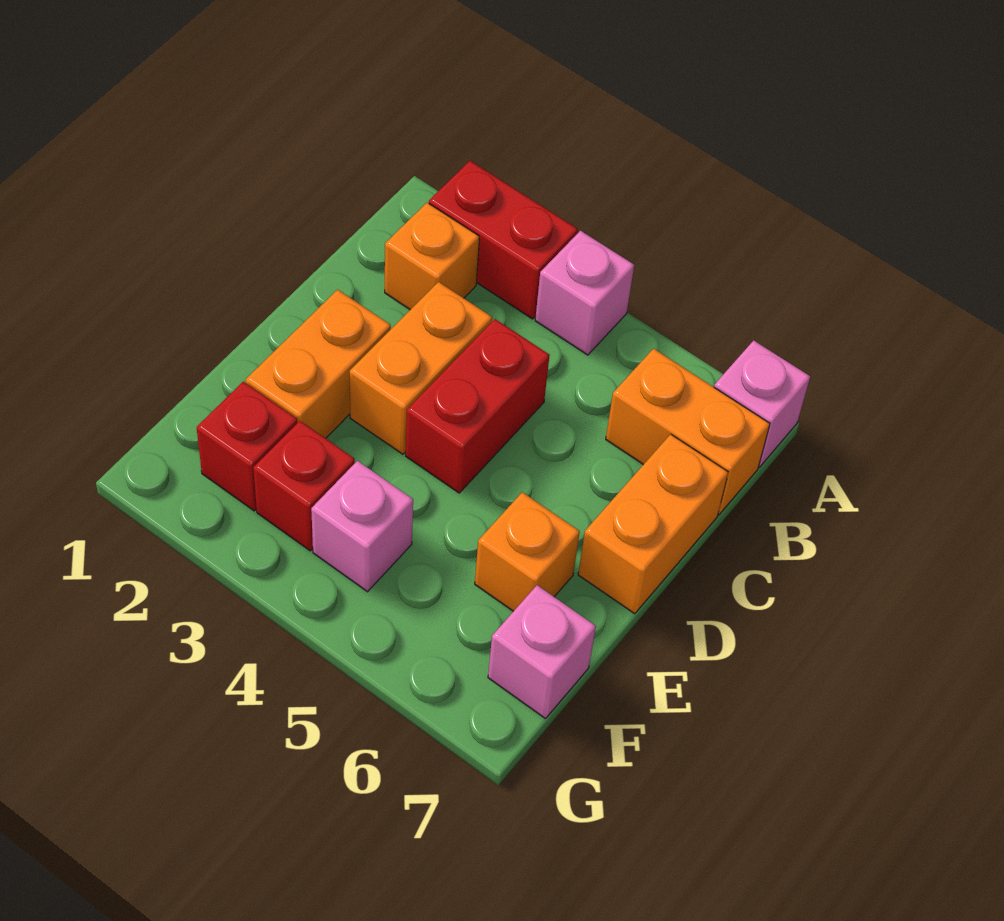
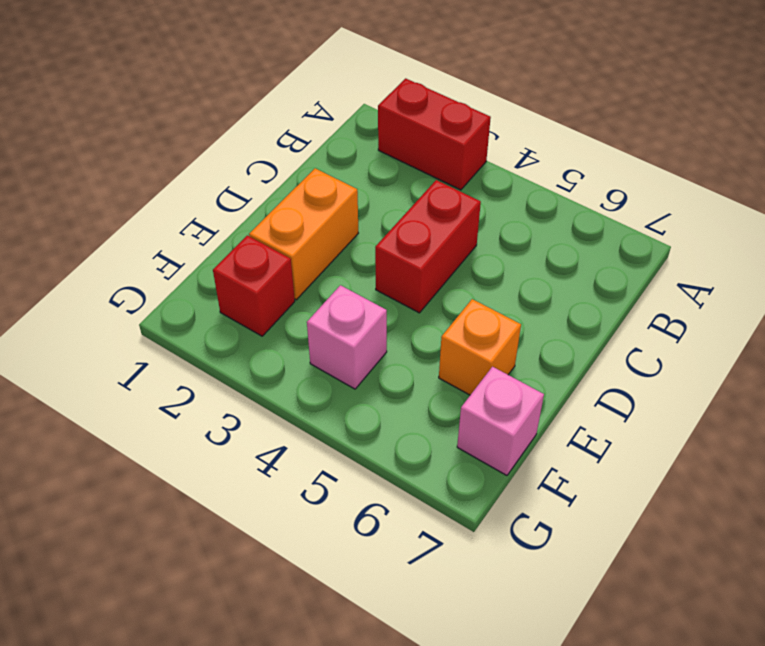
none -> pink 1x1 brick [535,231,634,355]
none -> pink 1x1 brick [714,340,810,467]
none -> orange 1x1 brick [385,203,479,310]

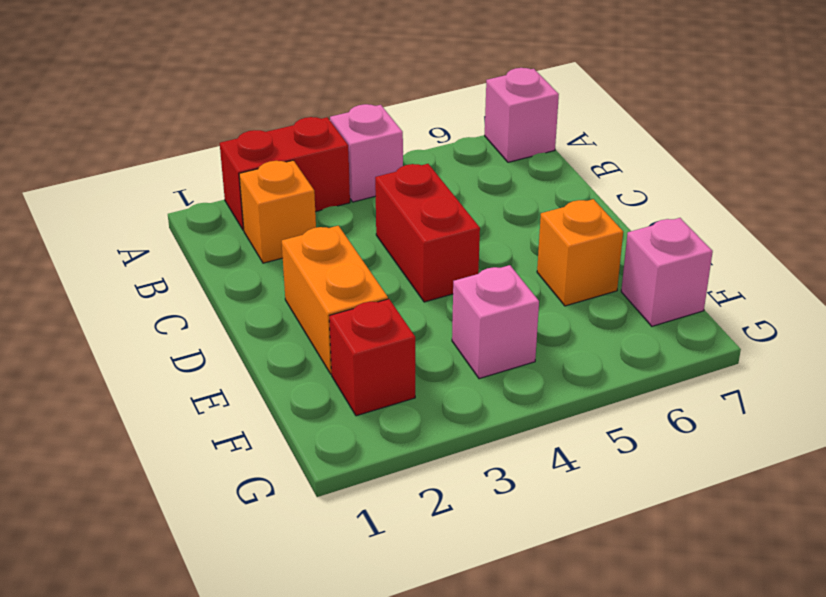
none -> orange 1x2 brick [606,349,770,514]
none -> orange 1x2 brick [350,282,492,454]
none -> orange 1x2 brick [578,434,728,614]

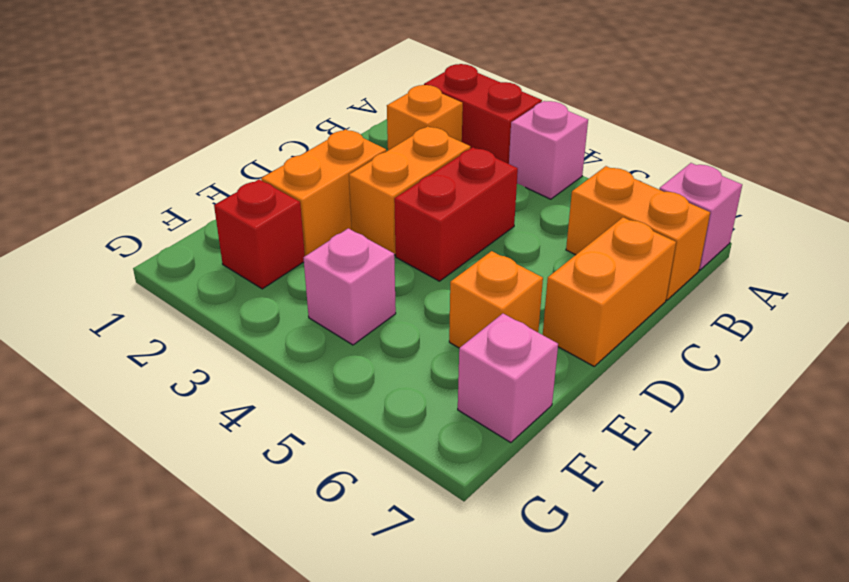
none -> red 1x1 brick [253,421,355,551]

